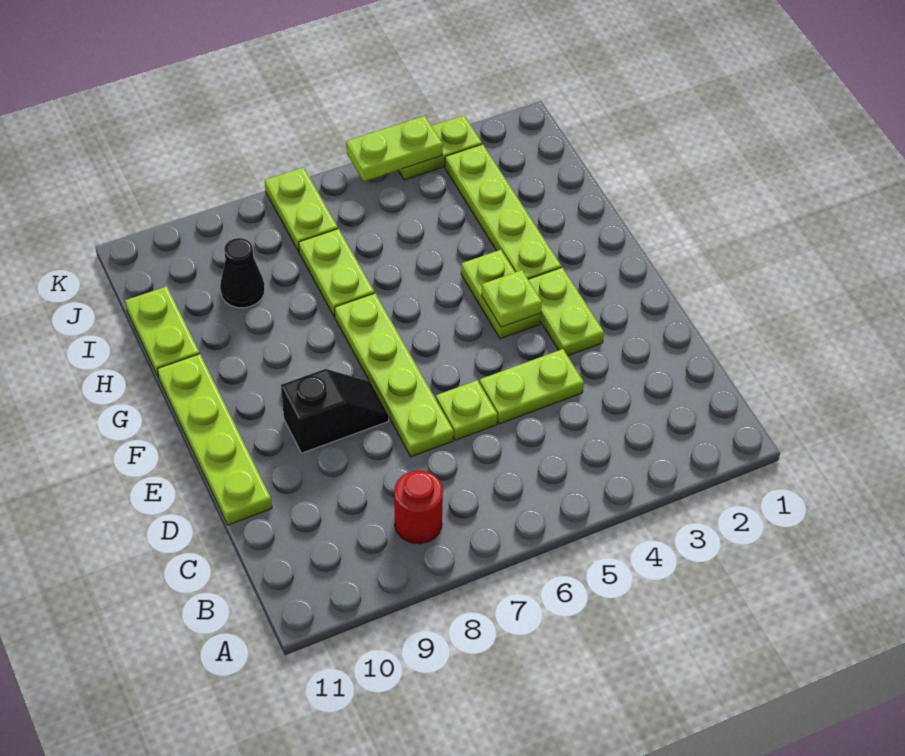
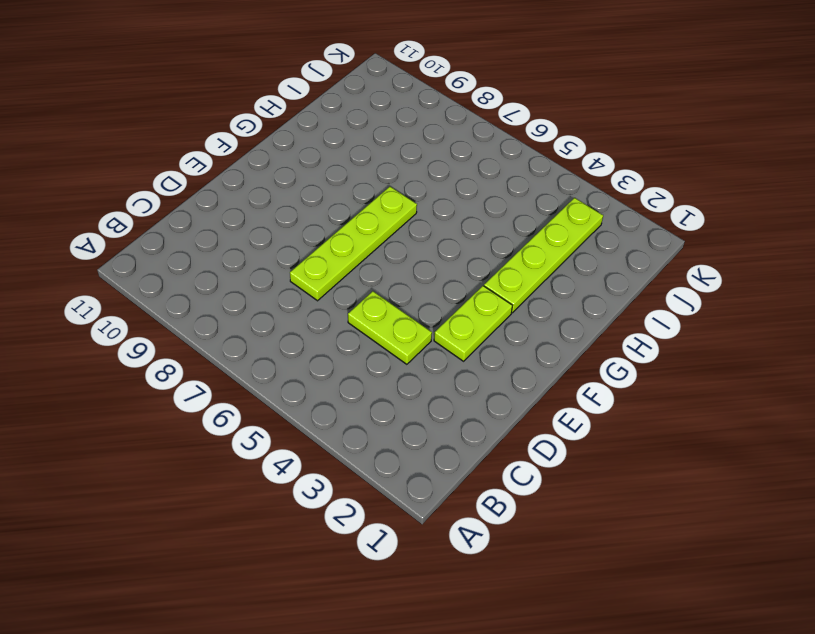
none -> red 1x1 round brick [394,470,443,544]
none -> lime 1x1 plate [436,380,497,440]
none -> lime 1x4 plate [158,354,272,525]

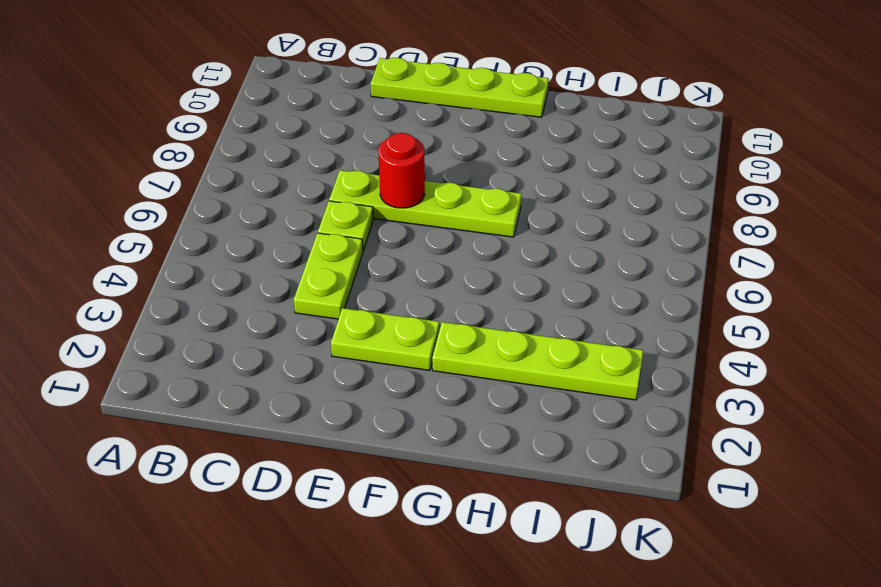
red 1x1 round brick [379,133,425,208] -> red 1x1 round brick moved to [394,470,443,544]
none -> black 1x2 slope [281,369,389,453]
none -> lime 1x2 plate [461,250,541,339]
none -> lime 1x2 plate [299,229,374,317]

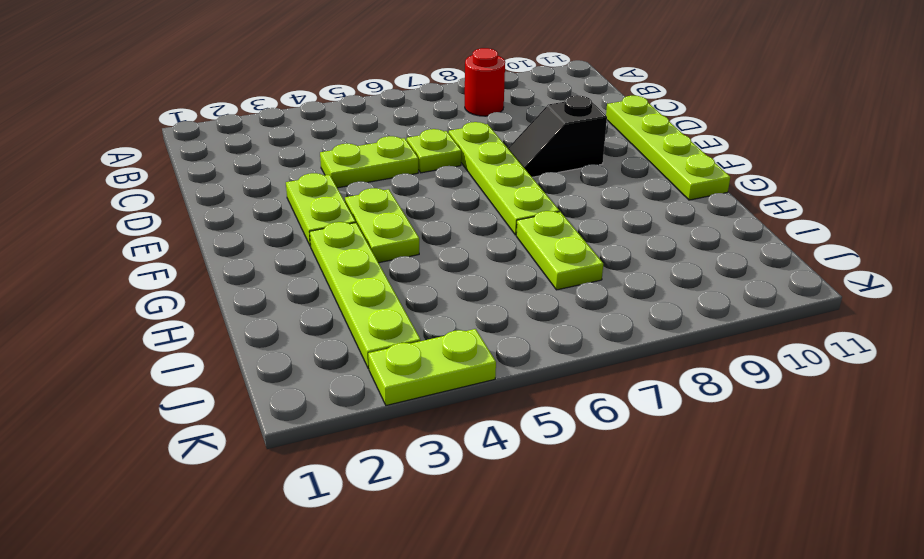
none -> lime 1x2 plate [125,286,200,378]
none -> black 1x1 cone [220,238,265,308]
none -> lime 1x2 plate [265,167,338,252]

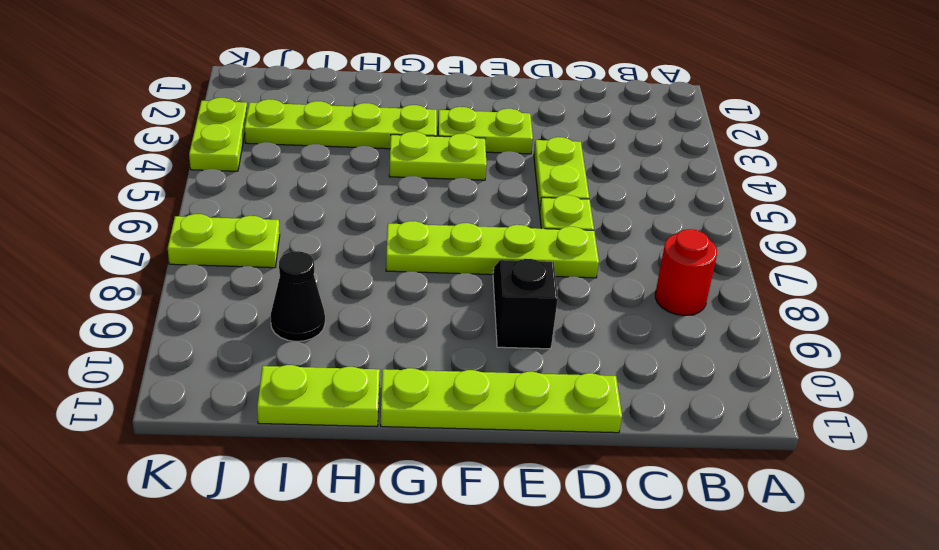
none -> lime 1x2 plate [299,229,374,317]
none -> lime 1x1 plate [482,270,542,327]
none -> lime 1x2 plate [346,116,443,181]

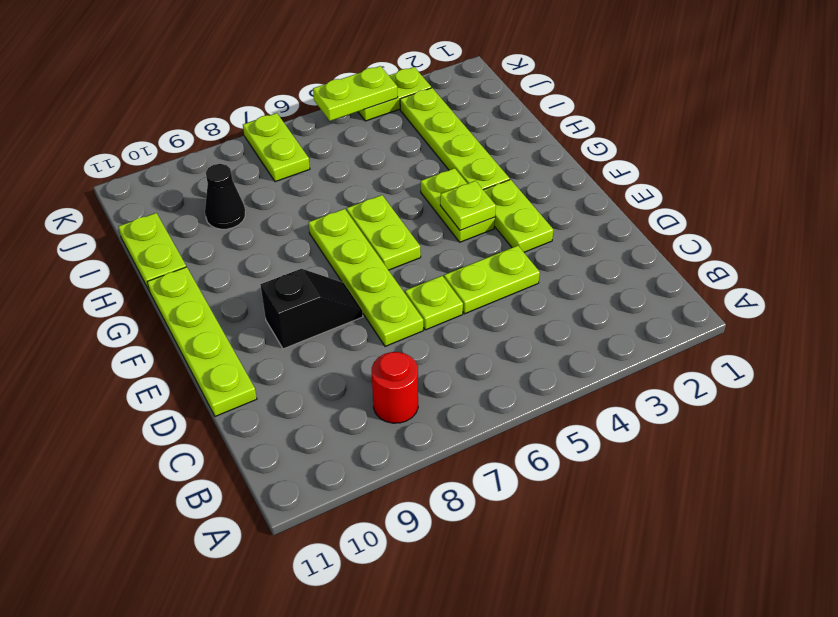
lime 1x2 plate [347,195,421,270] -> lime 1x2 plate moved to [299,229,374,317]

